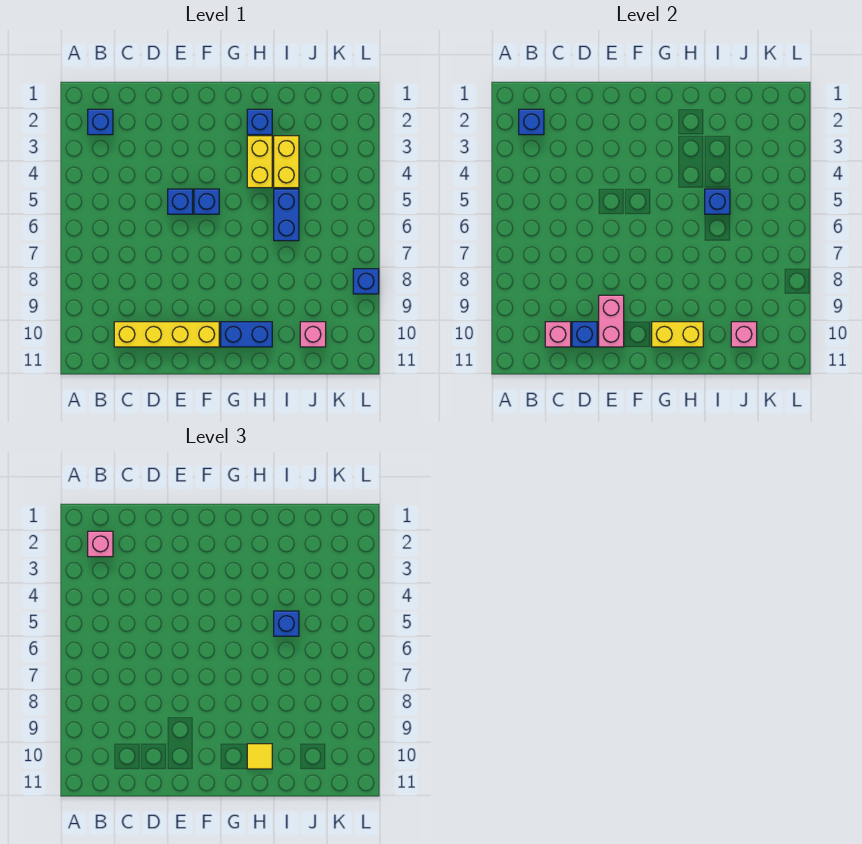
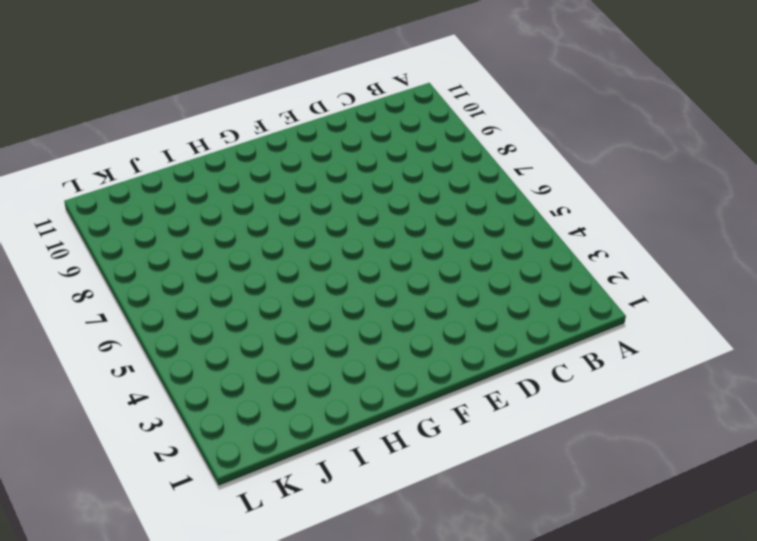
none -> blue 1x1 brick [88,109,113,135]
none -> yellow 1x4 brick [114,322,219,347]
none -> blue 1x1 brick [168,189,193,214]

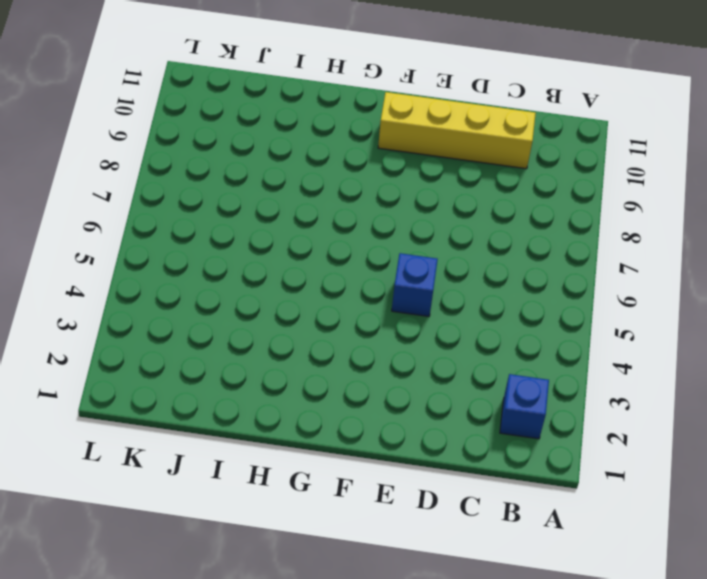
none -> blue 1x1 brick [194,189,219,214]
none -> blue 1x2 brick [221,322,272,347]
none -> blue 1x1 brick [247,109,272,135]

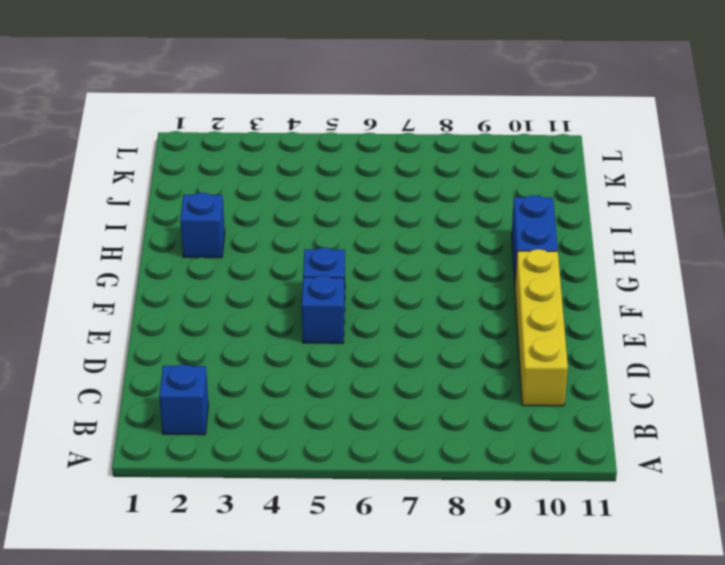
none -> yellow 1x2 brick [247,136,272,188]
none -> yellow 1x2 brick [274,136,299,188]
none -> blue 1x2 brick [274,189,299,241]

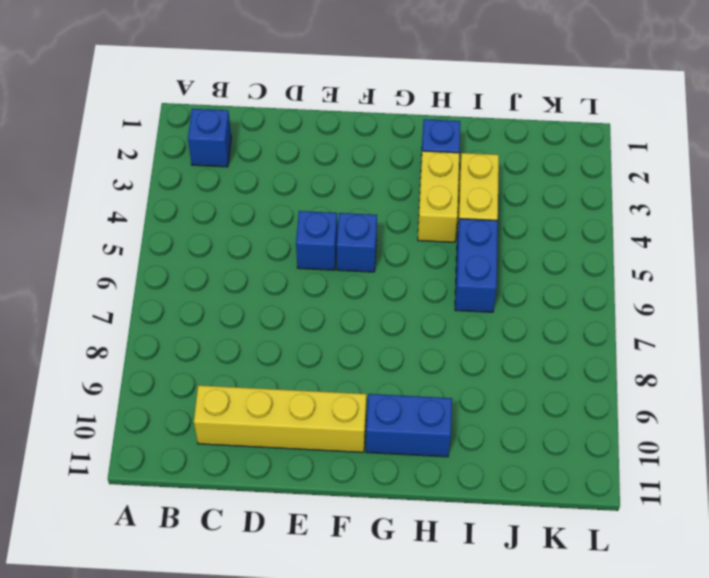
none -> pink 1x1 brick [300,322,326,347]
none -> blue 1x1 brick [353,269,379,294]
none -> blue 1x1 brick [519,109,544,135]

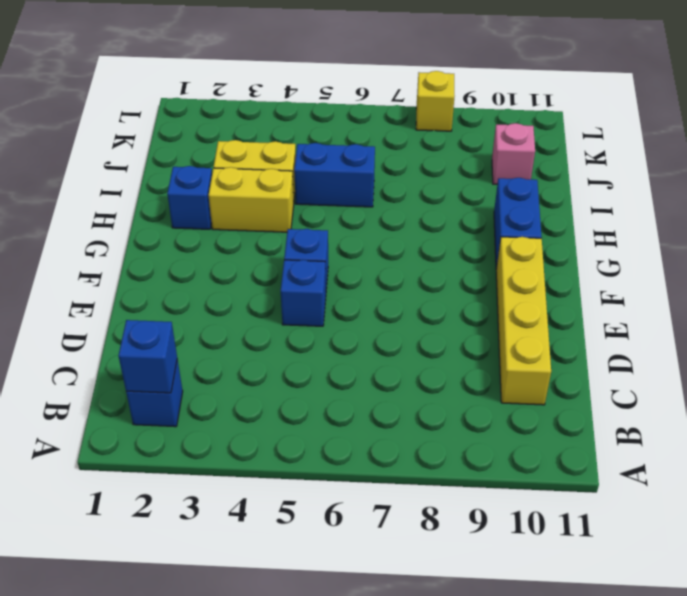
yellow 1x1 brick [416,71,455,131] -> blue 1x1 brick [353,269,379,294]
none -> pink 1x1 brick [545,322,571,347]
none -> blue 1x1 brick [572,322,597,347]
none -> pink 1x2 brick [599,295,624,347]

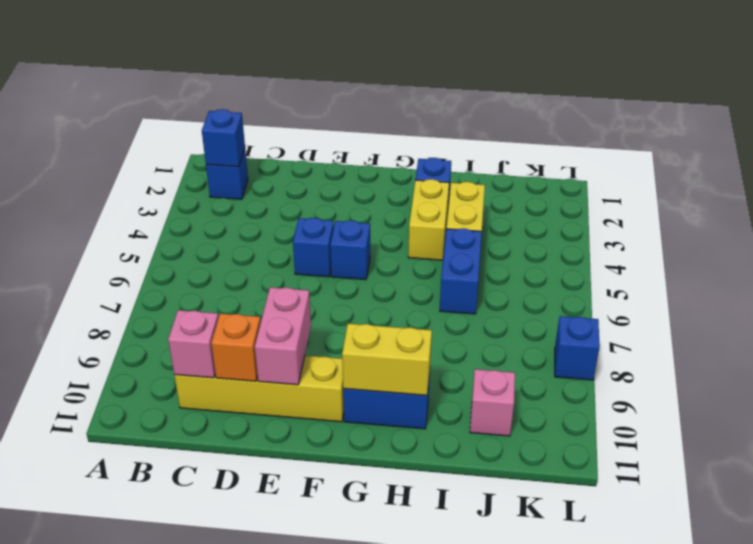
orange 1x1 brick [211,313,261,381] -> blue 1x1 brick [572,322,597,347]
none -> blue 1x1 brick [705,189,730,214]
none -> pink 1x1 brick [731,322,757,347]
none -> pink 1x1 brick [88,531,113,557]

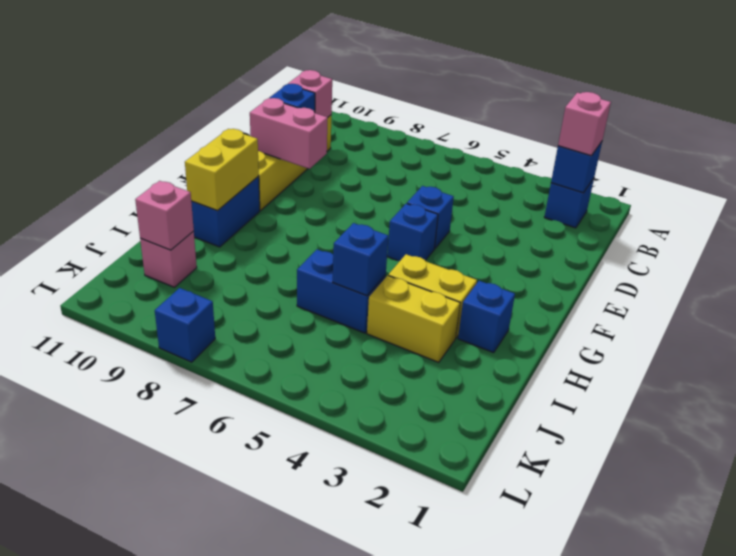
none -> yellow 1x1 tile [247,744,272,769]
none -> blue 1x1 brick [274,611,299,636]

